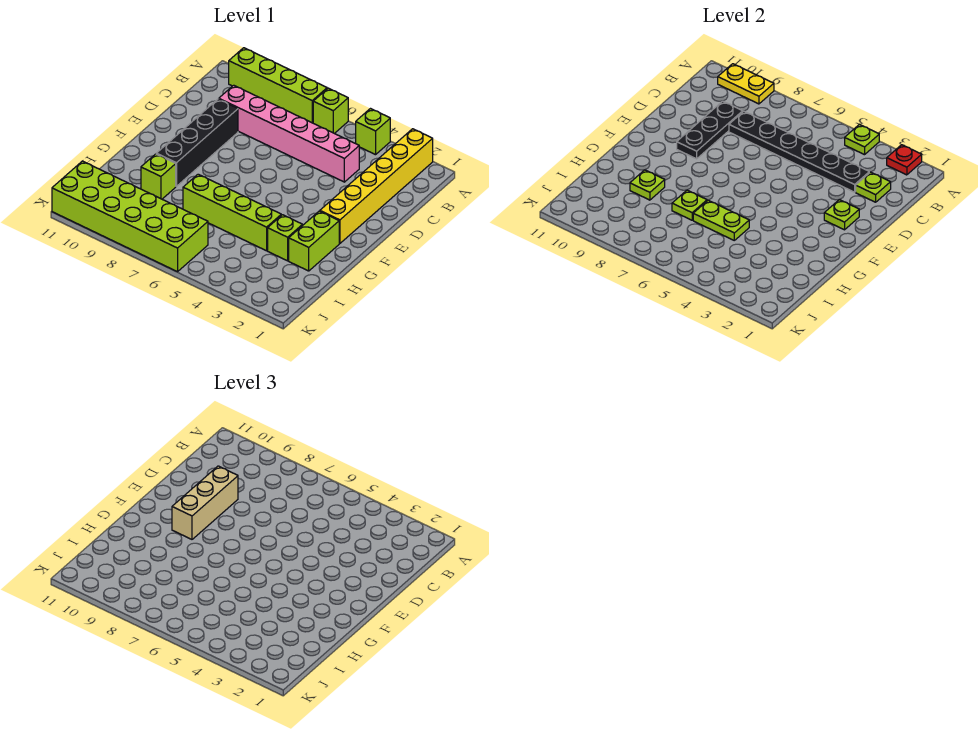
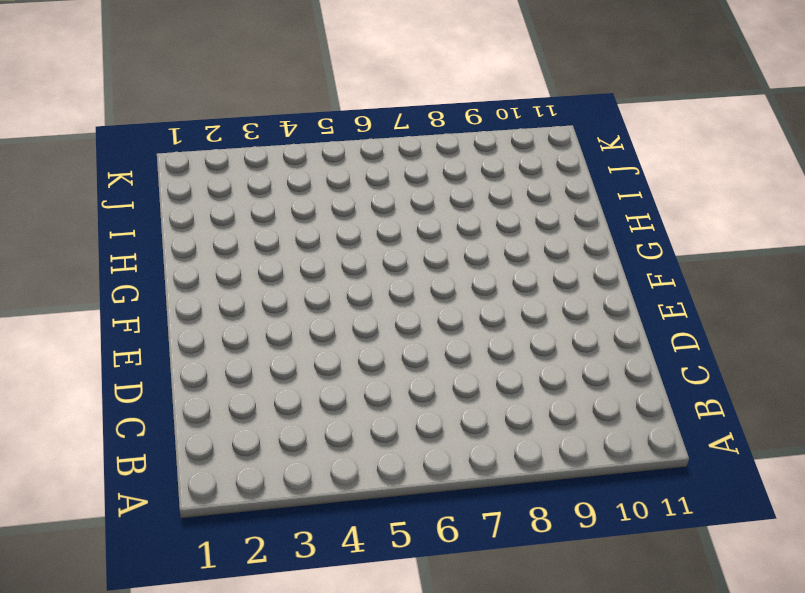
none -> yellow 1x6 brick [320,129,433,243]
none -> lime 1x1 brick [356,109,390,155]
none -> lime 1x1 brick [313,88,348,134]

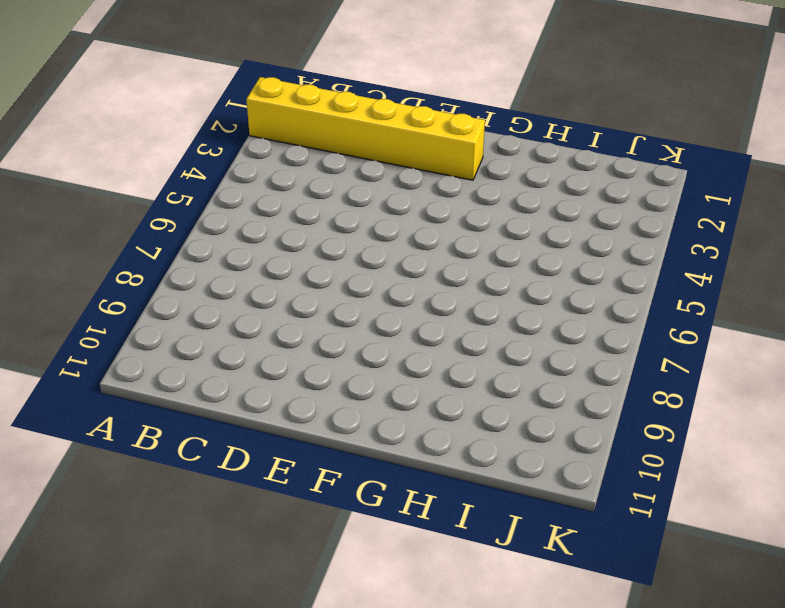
none -> lime 1x1 brick [356,109,390,155]
none -> lime 1x1 brick [313,88,348,134]
none -> lime 1x4 brick [229,48,327,123]

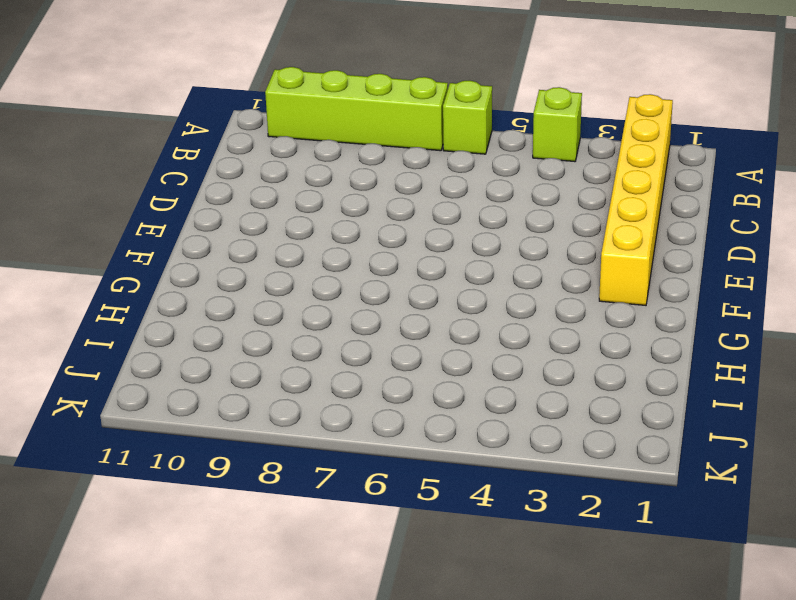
none -> pink 1x6 brick [219,85,359,182]
none -> black 1x4 brick [156,99,238,186]
none -> lime 1x2 brick [289,211,339,271]

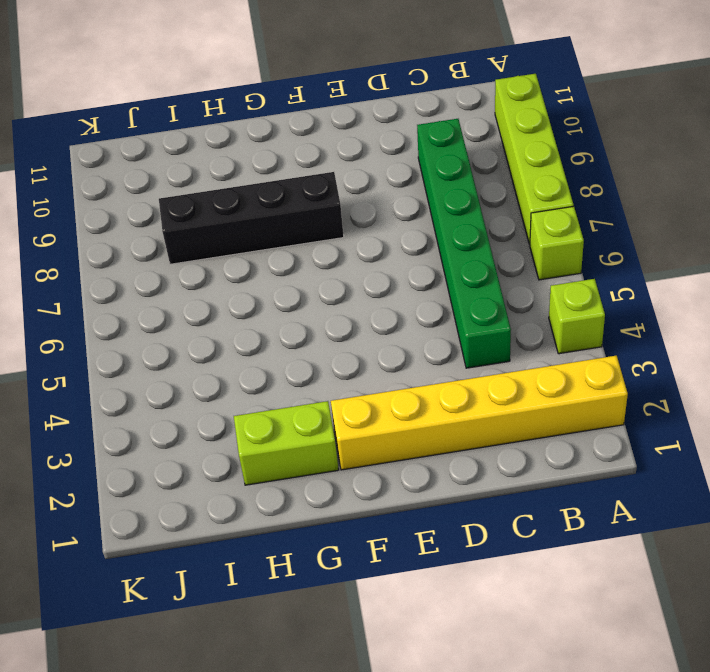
green 1x6 brick [417,119,511,368] -> pink 1x6 brick [219,85,359,182]
black 1x4 brick [159,172,344,264] -> black 1x4 brick moved to [156,99,238,186]
none -> lime 1x1 brick [268,215,303,261]
none -> lime 1x4 brick [183,174,281,251]
none -> lime 1x1 brick [141,154,176,199]

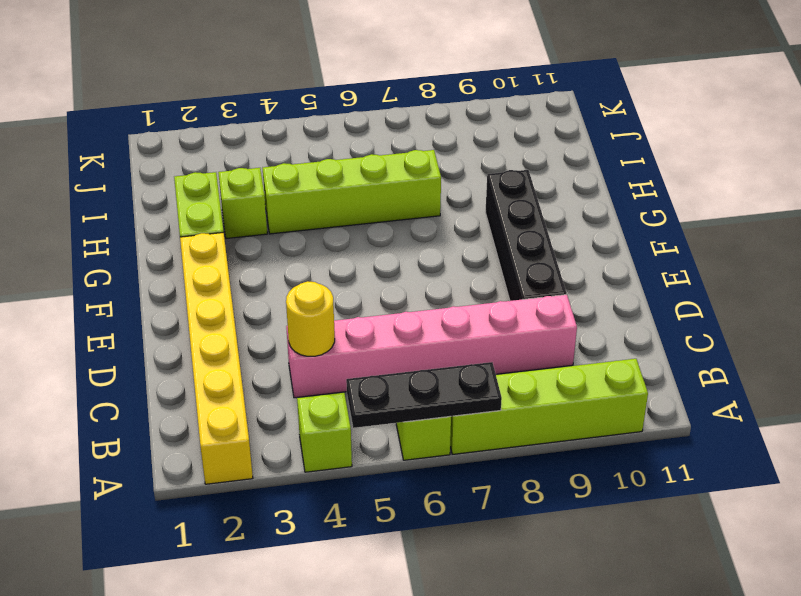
black 1x3 plate [346,362,502,428] -> black 1x3 plate turned to [677,101,743,159]
yellow 1x1 round brick [286,281,335,356] -> black 1x6 plate [729,111,869,192]
none -> lime 1x1 brick [141,154,176,199]
none -> lime 2x6 brick [52,161,208,272]
none -> red 1x1 plate [887,145,922,175]

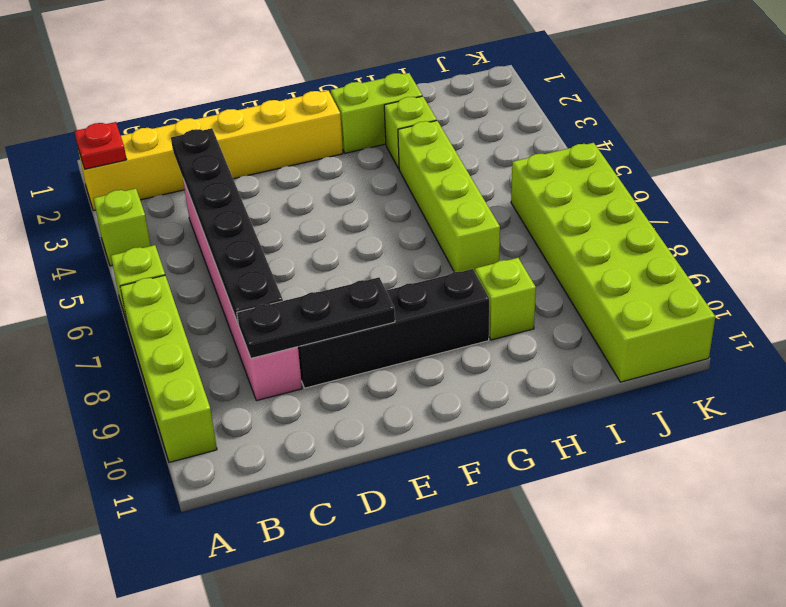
none -> lime 1x1 plate [845,124,879,155]
none -> yellow 1x2 plate [718,64,774,104]
none -> lime 1x1 plate [856,172,891,202]

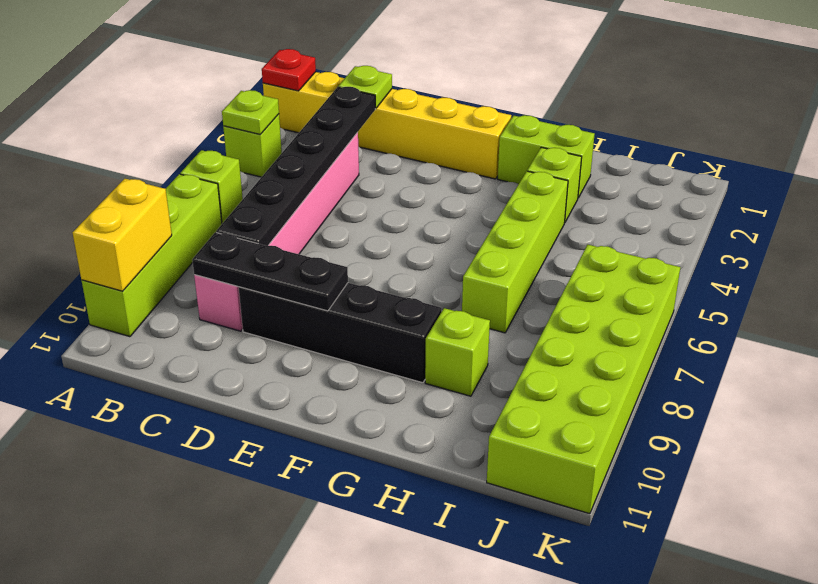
yellow 1x2 brick [73,179,172,291] -> yellow 1x2 plate [718,64,774,104]
none -> lime 1x1 plate [824,200,859,230]
none -> lime 1x2 plate [693,200,749,240]
none -> lime 1x1 plate [672,190,707,220]

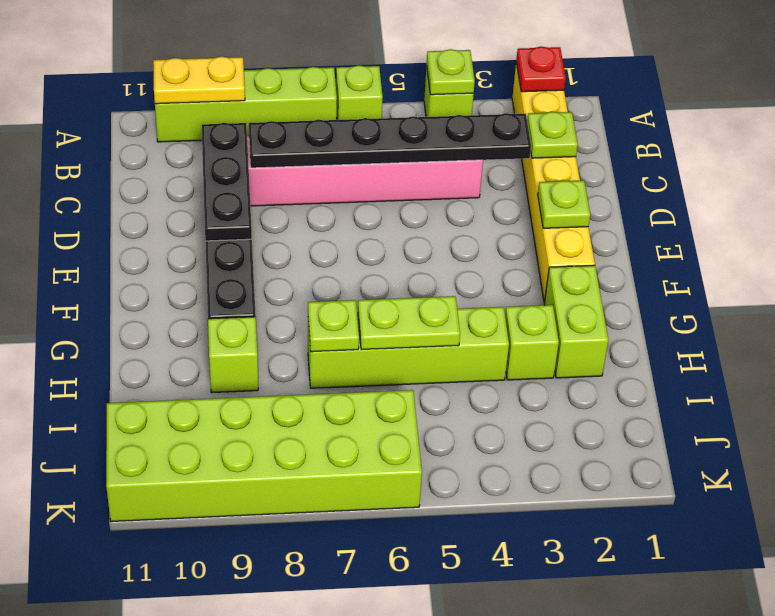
none -> lime 1x1 plate [630,170,665,200]
none -> tan 1x3 brick [172,466,238,539]

